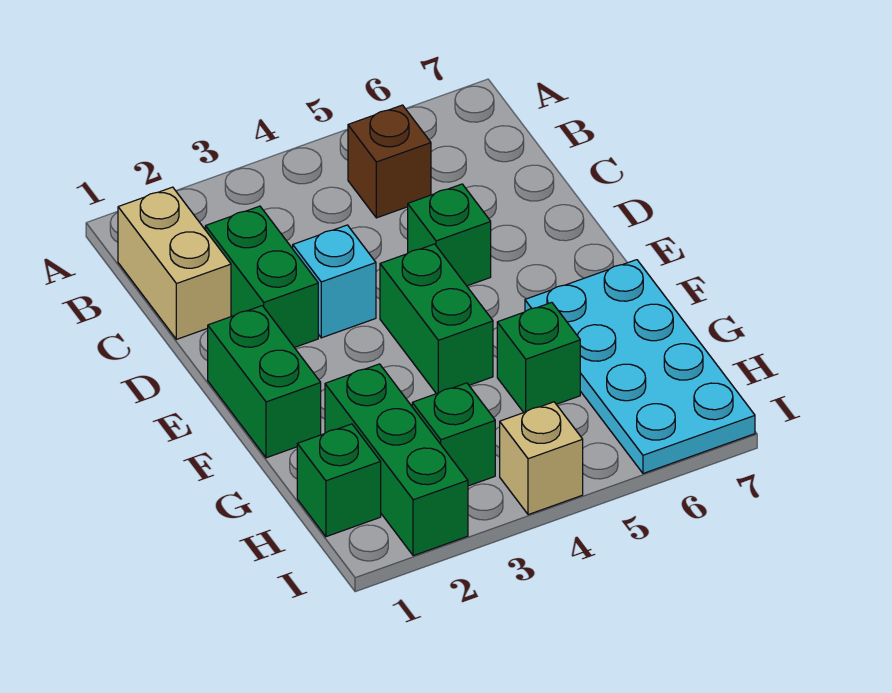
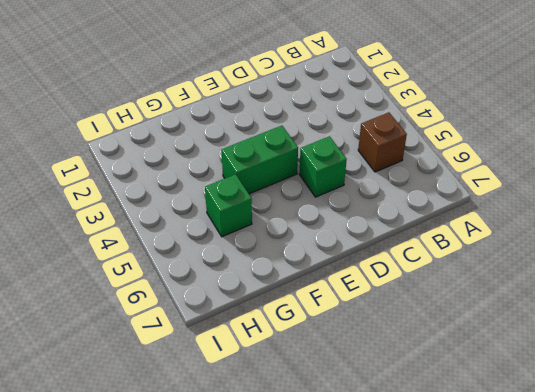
none -> tan 1x2 brick [118,187,231,339]
none -> green 1x2 brick [205,206,318,348]
none -> cyan 1x1 brick [293,225,376,338]

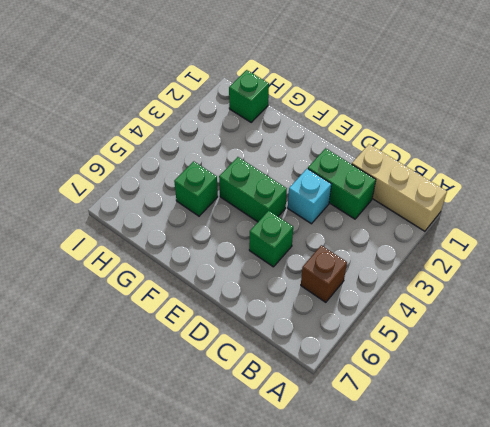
tan 1x3 brick [352,144,447,231] -> tan 1x2 brick [118,187,231,339]
none -> green 1x2 brick [208,306,321,458]
none -> cyan 2x4 plate [525,260,755,473]
none -> green 1x3 brick [325,364,468,556]

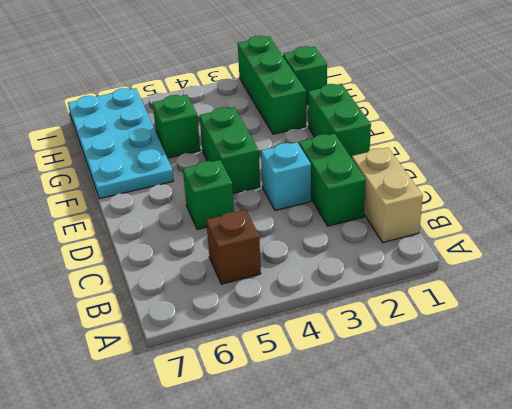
none -> green 1x1 brick [412,383,495,486]
none -> tan 1x1 brick [500,402,583,515]

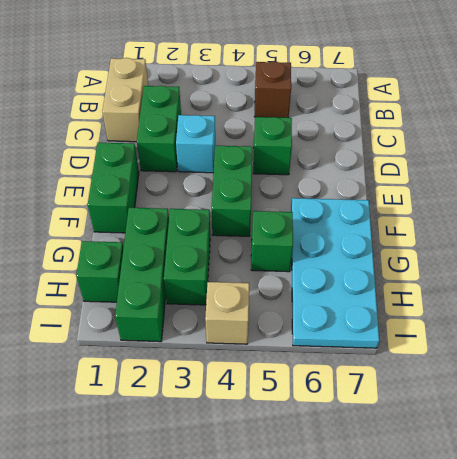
green 1x2 brick [164,209,210,305] -> green 1x1 brick [412,383,495,486]

